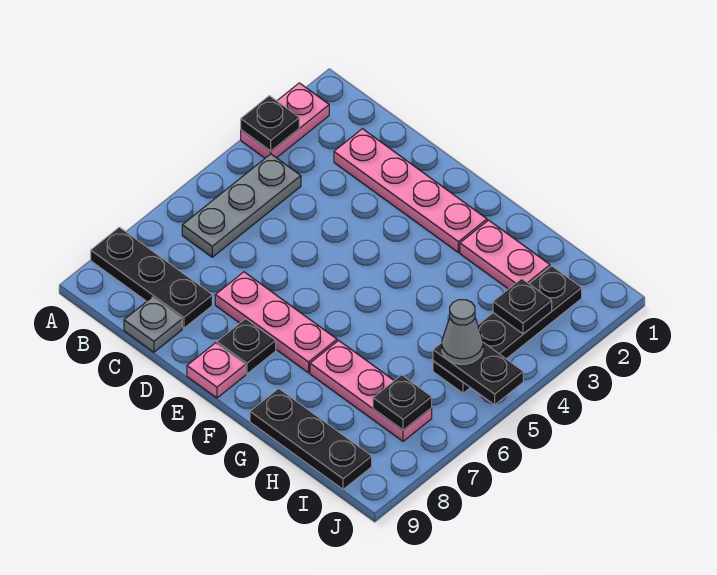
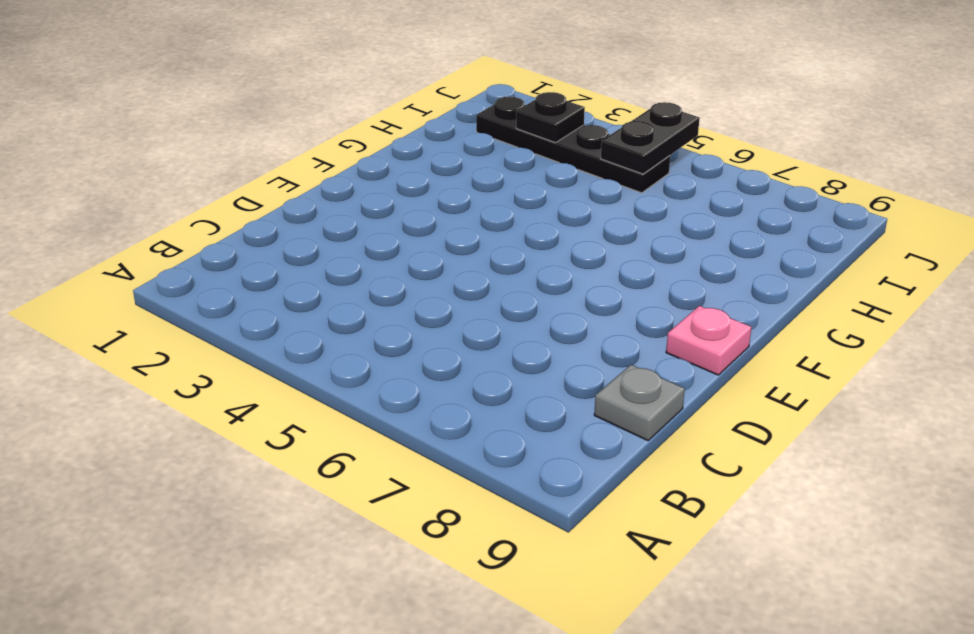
none -> pink 1x2 plate [241,83,329,158]
none -> black 1x3 plate [91,227,212,328]
none -> grey 1x3 plate [182,154,301,257]

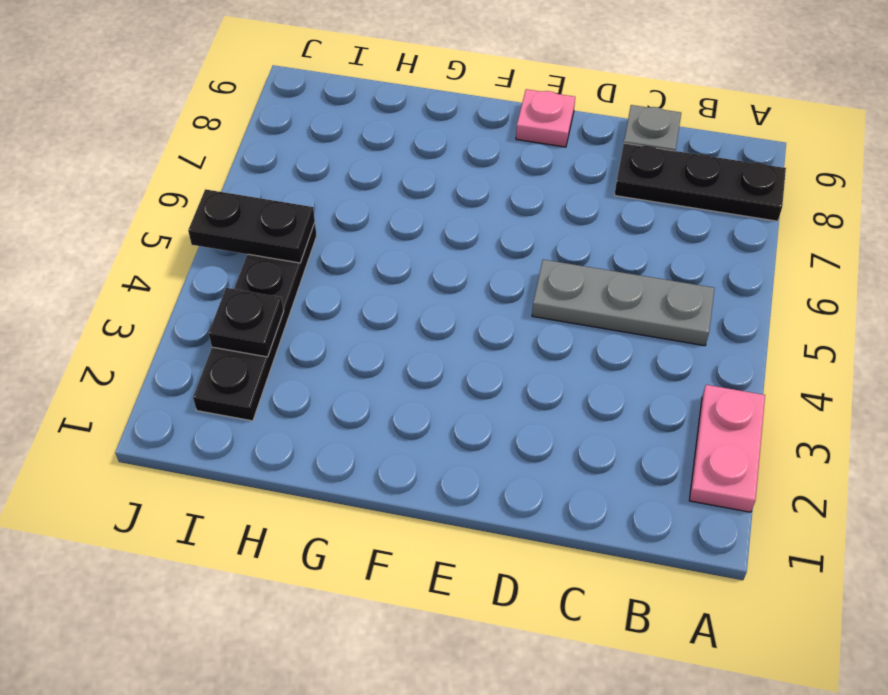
grey 1x3 plate [532,260,715,346] -> grey 1x3 plate turned to [182,154,301,257]
none -> pink 1x4 plate [334,129,487,253]
none -> pink 1x3 plate [215,272,337,373]
none -> black 1x1 plate [217,319,276,374]

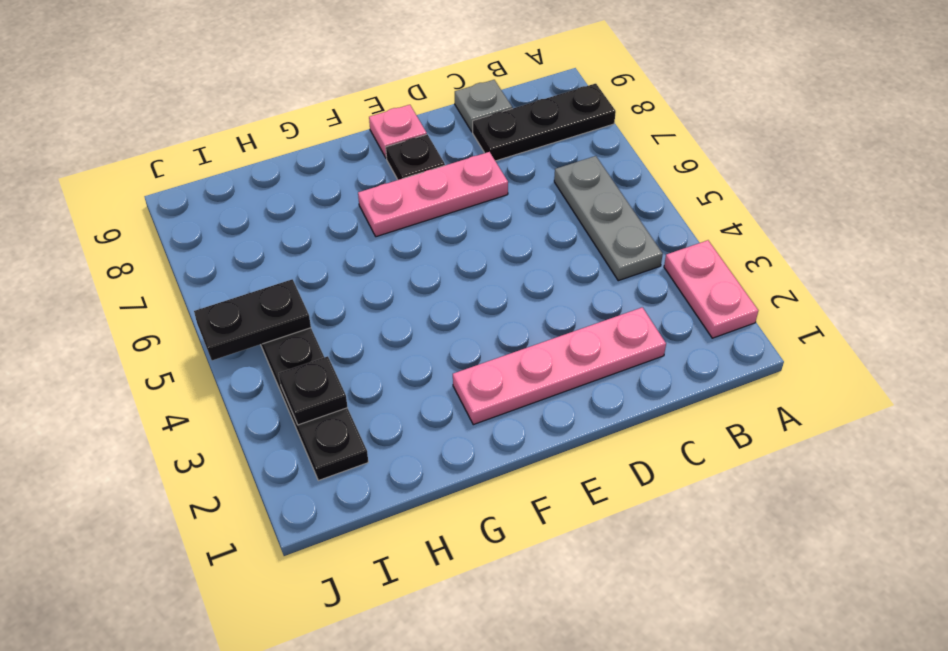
none -> pink 1x2 plate [460,220,550,289]
none -> pink 1x3 plate [310,340,432,441]
none -> black 1x3 plate [250,389,372,489]

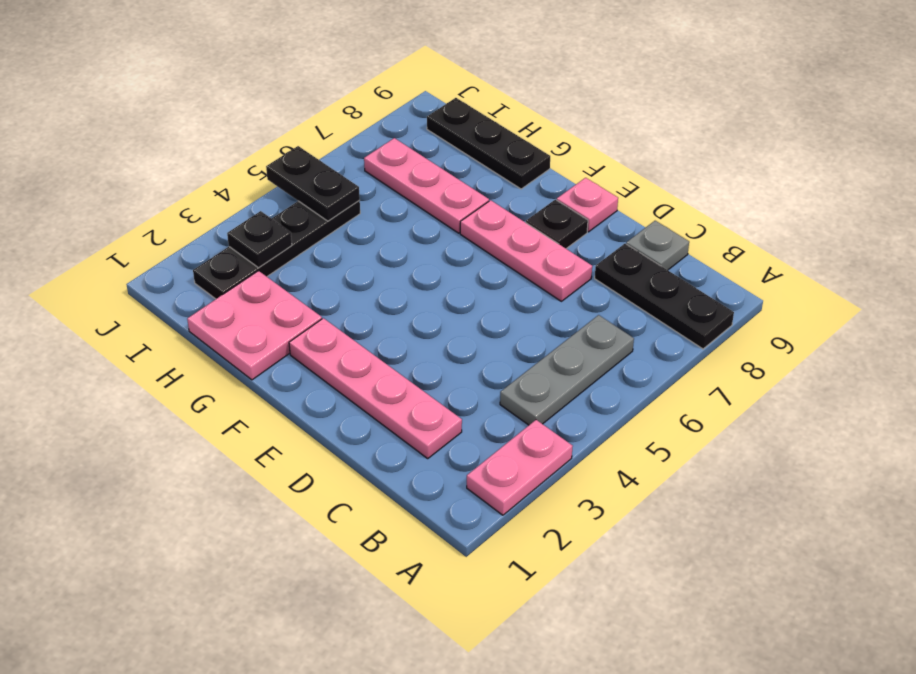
pink 2x2 plate [187,271,322,380] -> pink 1x2 plate [460,220,550,289]
none -> black 1x1 plate [241,96,299,151]
none -> black 1x1 plate [373,375,432,430]
none -> grey 1x1 cone [442,300,483,364]

